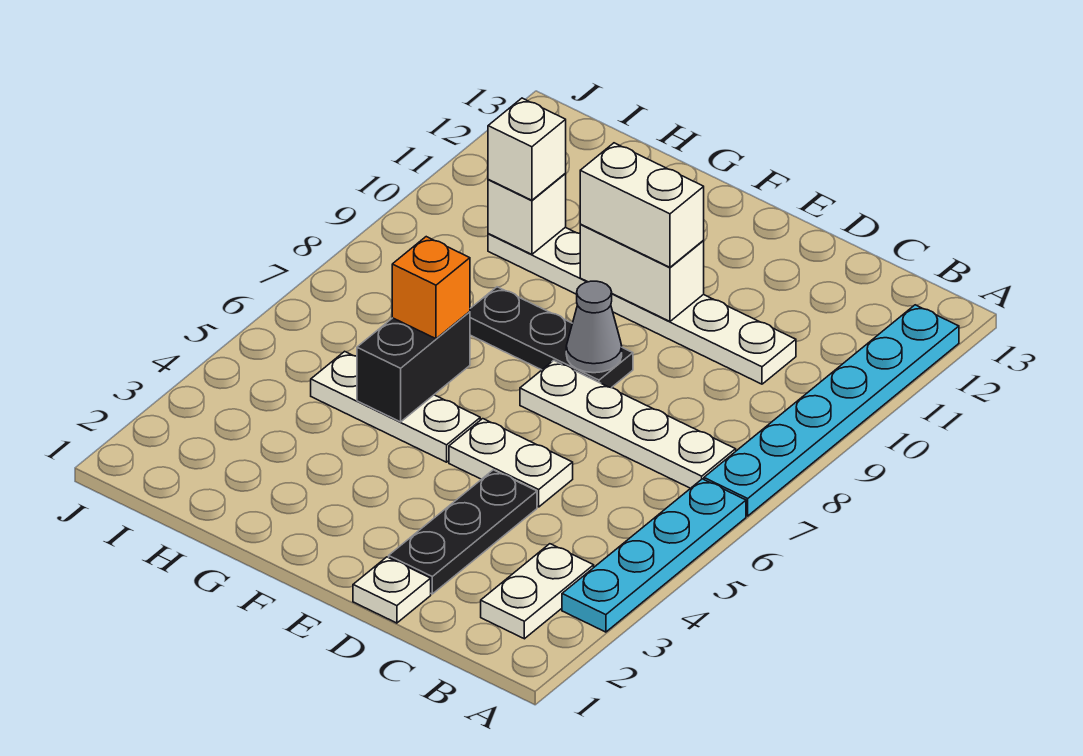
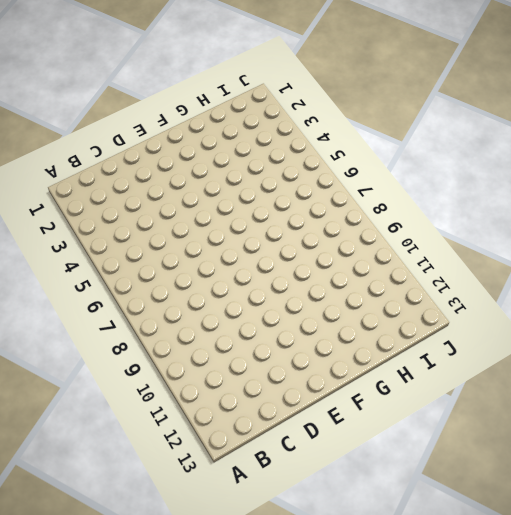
none -> cyan 1x4 plate [562,479,746,632]
none -> cyan 1x6 plate [704,305,959,516]
none -> white 1x2 plate [481,544,594,639]

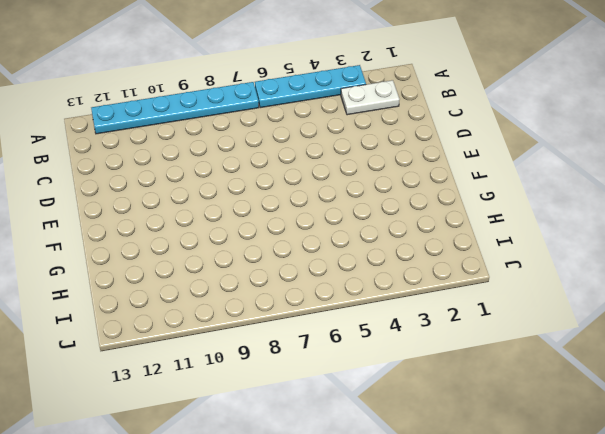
none -> white 1x4 plate [520,361,736,488]
none -> white 1x6 plate [488,227,796,384]
none -> white 1x1 plate [353,557,431,623]

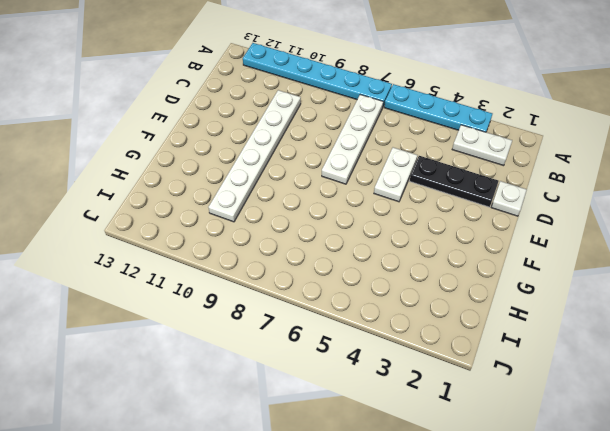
none -> black 1x3 plate [470,287,633,388]
none -> white 1x3 plate [311,351,480,462]
none -> grey 1x1 cone [566,281,622,373]

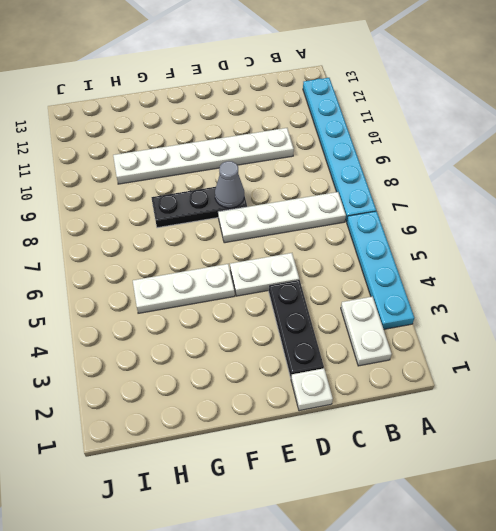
none -> white 1x2 brick [580,225,704,321]
none -> black 1x2 brick [357,312,470,422]
none -> white 1x1 brick [488,174,566,254]

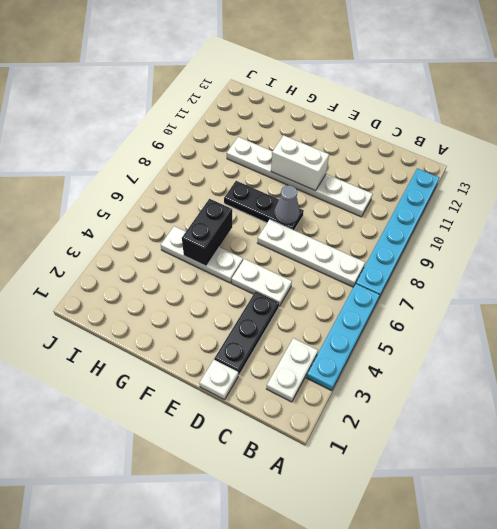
none -> white 1x1 brick [488,174,566,254]
none -> white 1x2 brick [580,143,704,267]
none -> orange 1x1 brick [392,237,470,339]

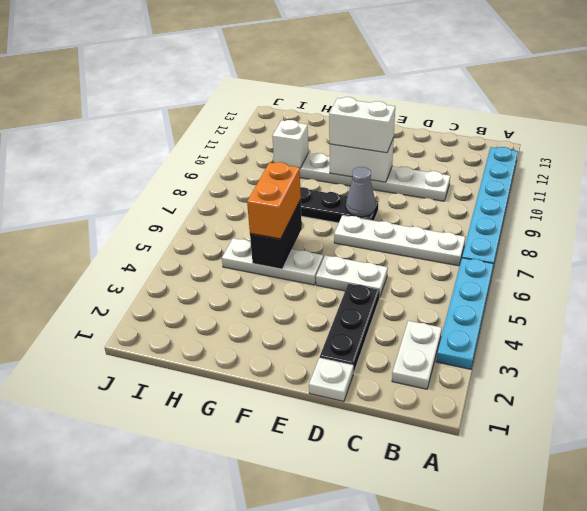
orange 1x2 brick [247,162,301,239] -> orange 1x1 brick [392,237,470,339]
none -> white 1x1 brick [488,98,566,200]

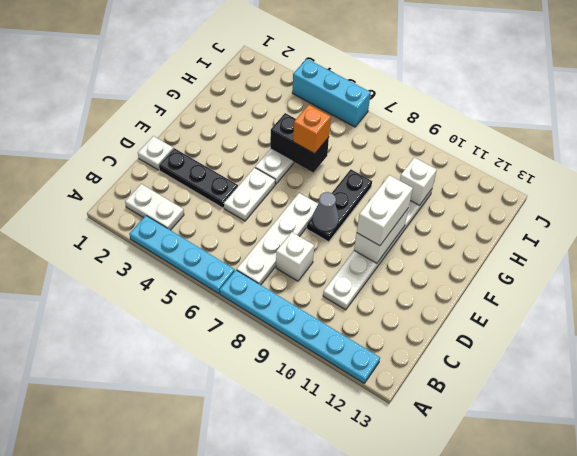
white 1x1 brick [276,232,314,281] -> white 1x1 brick moved to [488,98,566,200]
cyan 1x3 brick [292,59,371,127] -> none

